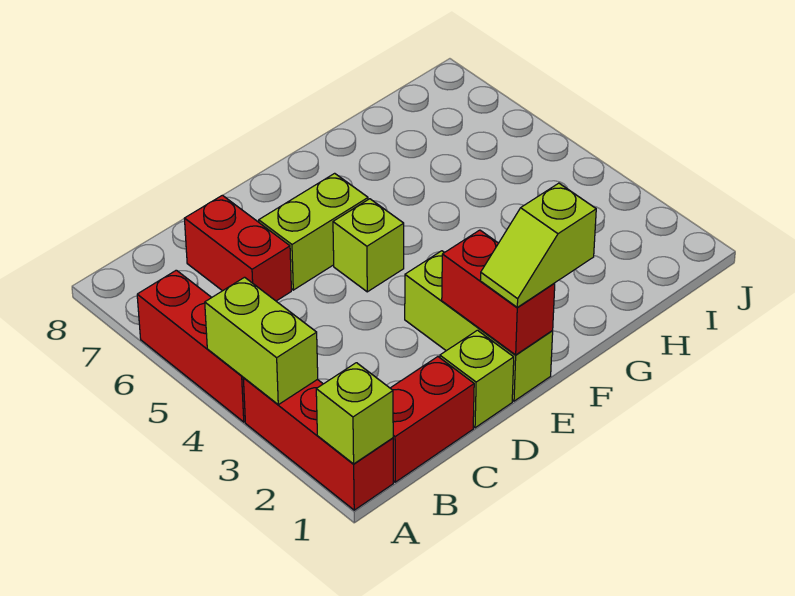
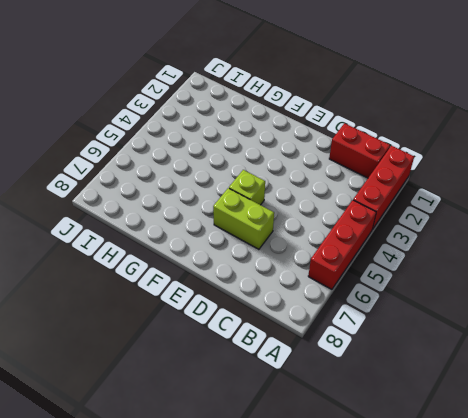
none -> red 1x2 brick [184,195,291,301]
none -> lime 1x1 brick [440,330,514,428]
none -> lime 1x3 brick [405,251,553,401]

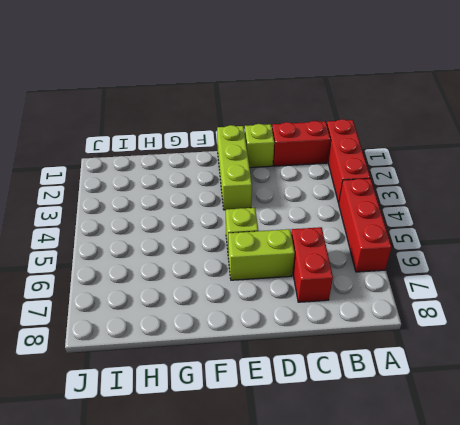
none -> lime 1x1 brick [316,363,393,464]
none -> lime 1x2 brick [205,277,318,405]
none -> red 1x2 brick [442,230,555,355]

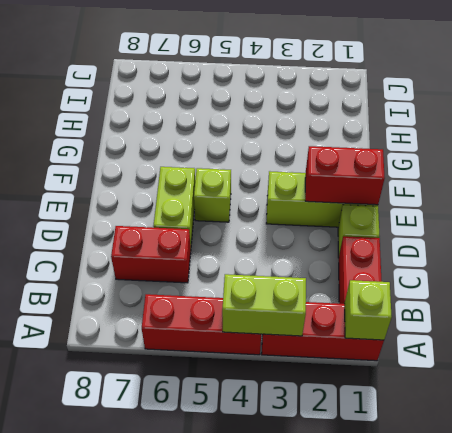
none -> lime 1x2 slope [480,183,596,308]

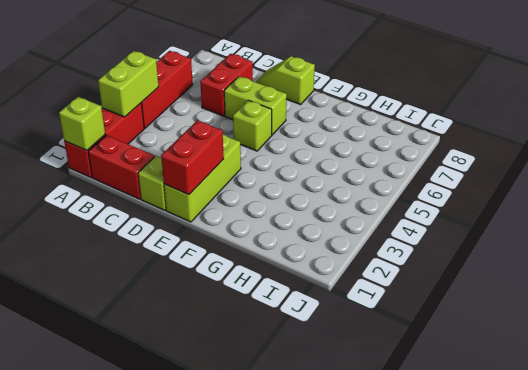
lime 1x2 slope [256,56,315,105] -> lime 1x2 slope moved to [480,183,596,308]

